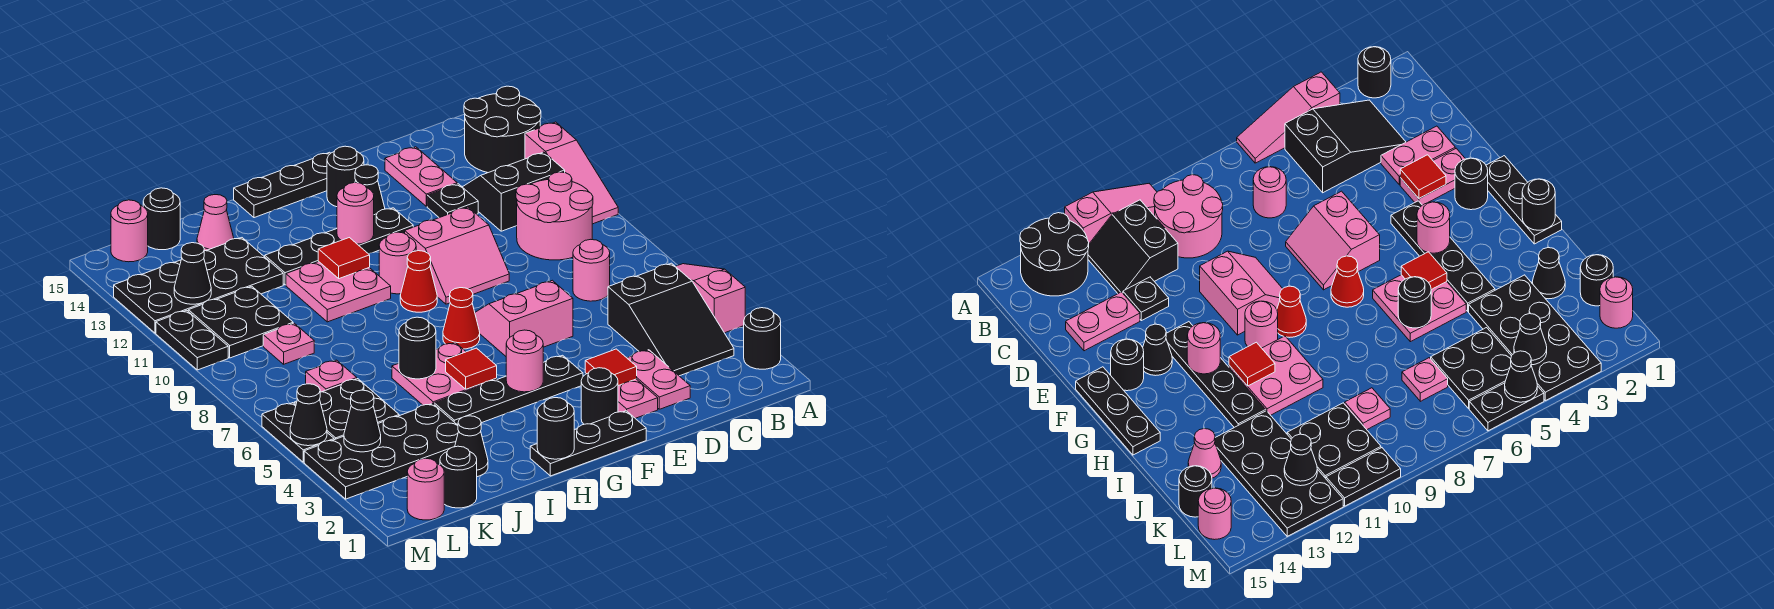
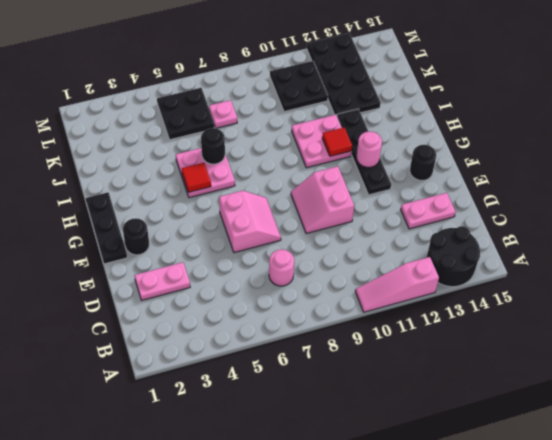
none -> black 1x1 round brick [744,308,781,369]
none -> pink 1x3 slope [675,264,745,333]
none -> black 2x3 slope [608,263,734,376]
none -> pink 2x2 round brick [516,172,593,260]

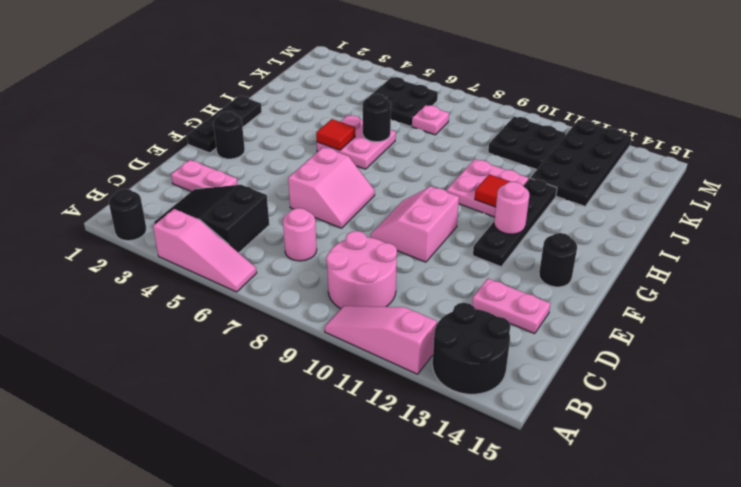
none -> black 2x2 slope [463,152,565,231]
none -> black 1x1 plate [427,184,478,218]
none -> pink 1x2 plate [585,373,658,418]
none -> black 1x4 plate [434,355,583,425]

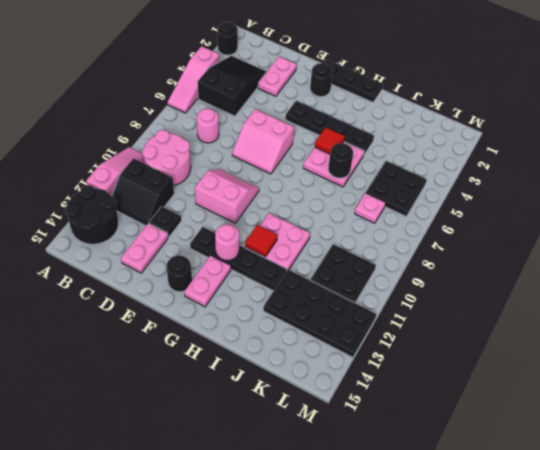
pink 1x2 plate [185,255,231,307] -> pink 1x2 plate moved to [585,373,658,418]
none -> black 1x1 cone [355,165,385,215]
none -> black 1x3 plate [234,152,331,218]
none -> red 1x1 cone [443,288,480,349]
none -> red 1x1 cone [400,251,437,312]

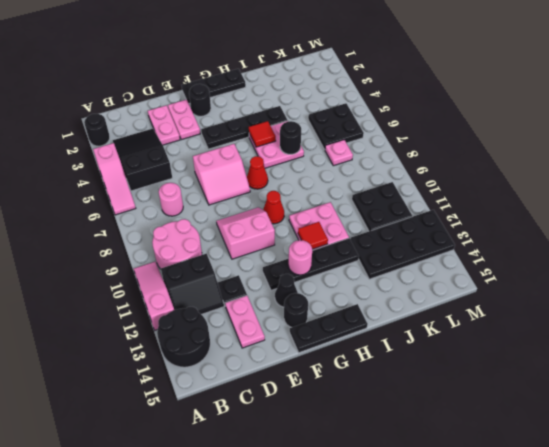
none -> pink 1x1 round brick [379,232,416,294]
none -> black 1x1 cone [455,416,488,477]
none -> black 2x4 plate [304,403,459,499]
none -> pink 1x1 cone [197,195,234,251]

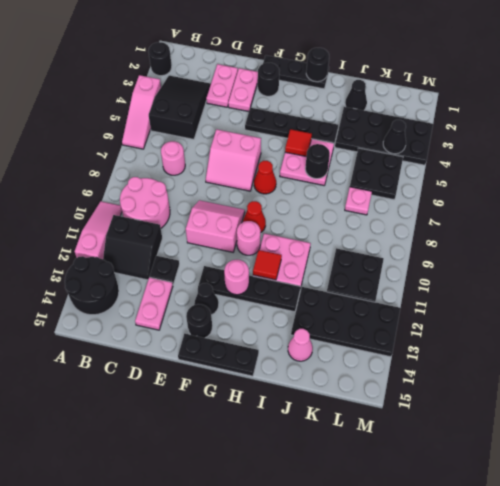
none -> black 1x1 round brick [440,446,477,508]
none -> pink 1x1 plate [263,323,314,364]
none -> black 1x1 round brick [143,188,180,250]
none -> pink 1x1 round brick [407,458,444,520]

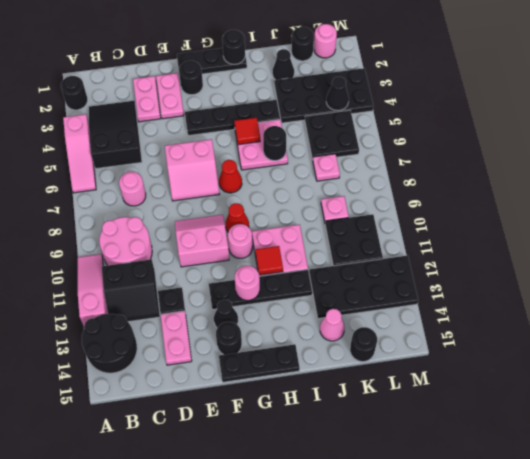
none -> pink 1x1 round brick [111,200,148,262]
none -> black 1x2 plate [262,403,334,462]
none -> black 1x2 plate [156,310,228,370]
none -> red 1x1 tile [585,349,637,386]

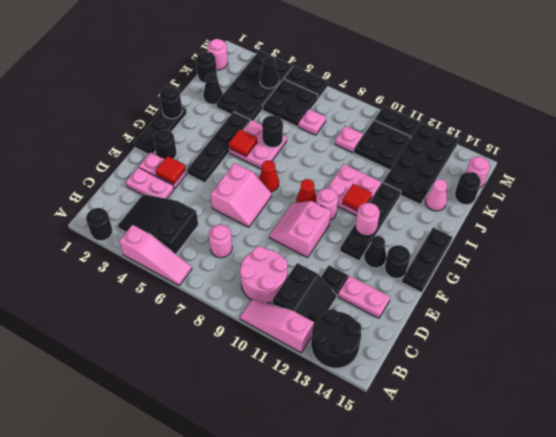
none -> pink 1x1 round brick [506,330,543,392]
none -> black 1x1 cone [174,243,211,304]
none -> black 1x1 cone [290,384,327,446]

